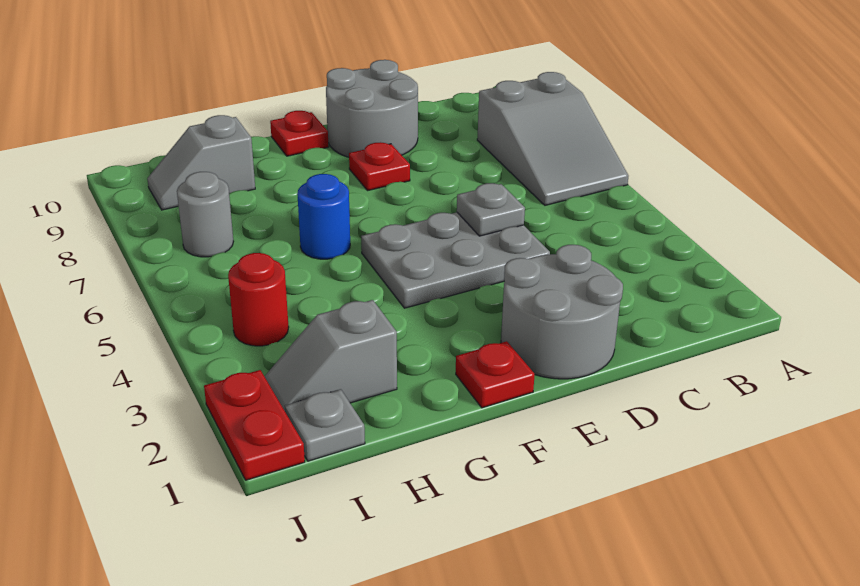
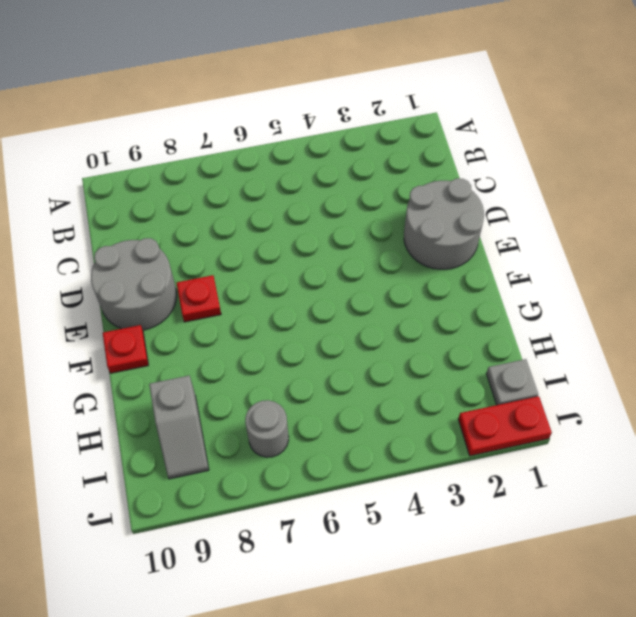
none -> grey 2x3 slope [477,72,628,205]
none -> grey 2x3 plate [361,212,550,308]
none -> red 1x1 plate [456,341,535,408]

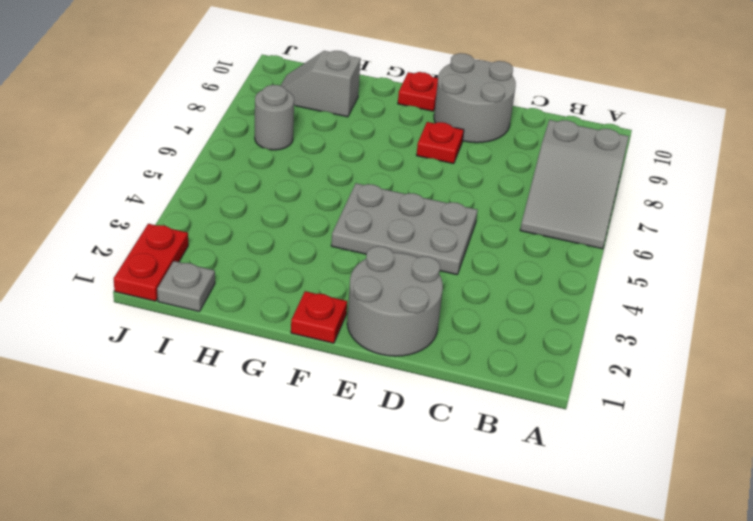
none -> blue 1x1 round brick [297,174,350,259]
none -> grey 1x2 slope [264,300,397,411]
none -> red 1x1 round brick [228,253,289,346]

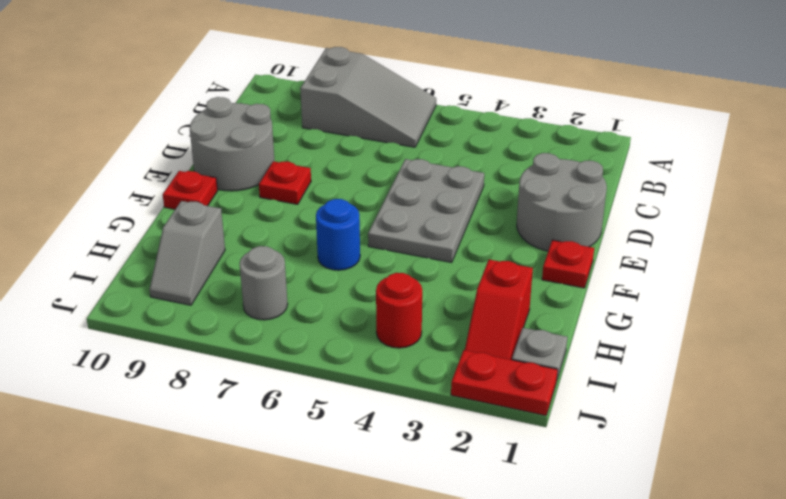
red 1x2 slope [465,260,533,360] -> grey 1x2 slope [264,300,397,411]
none -> grey 1x1 plate [457,183,525,236]

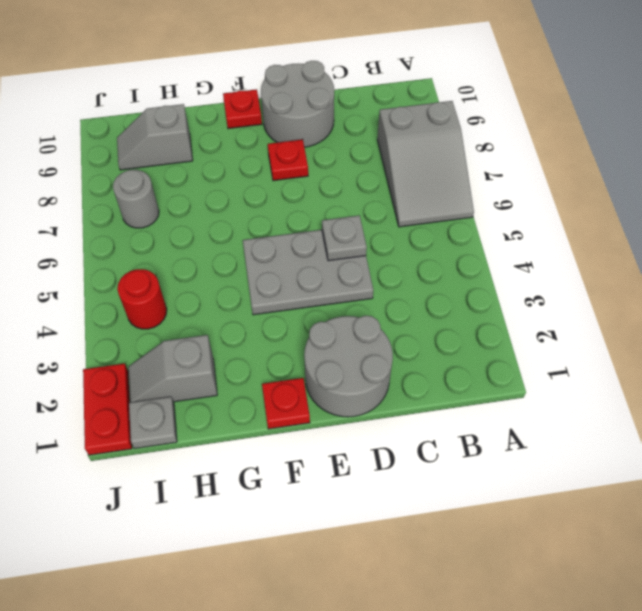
none -> blue 1x1 round brick [297,174,350,259]

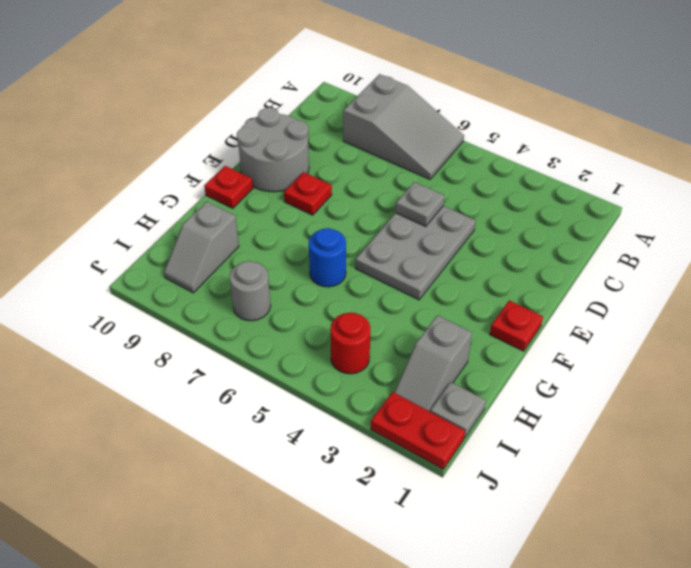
none -> grey 2x2 round brick [501,245,623,379]

